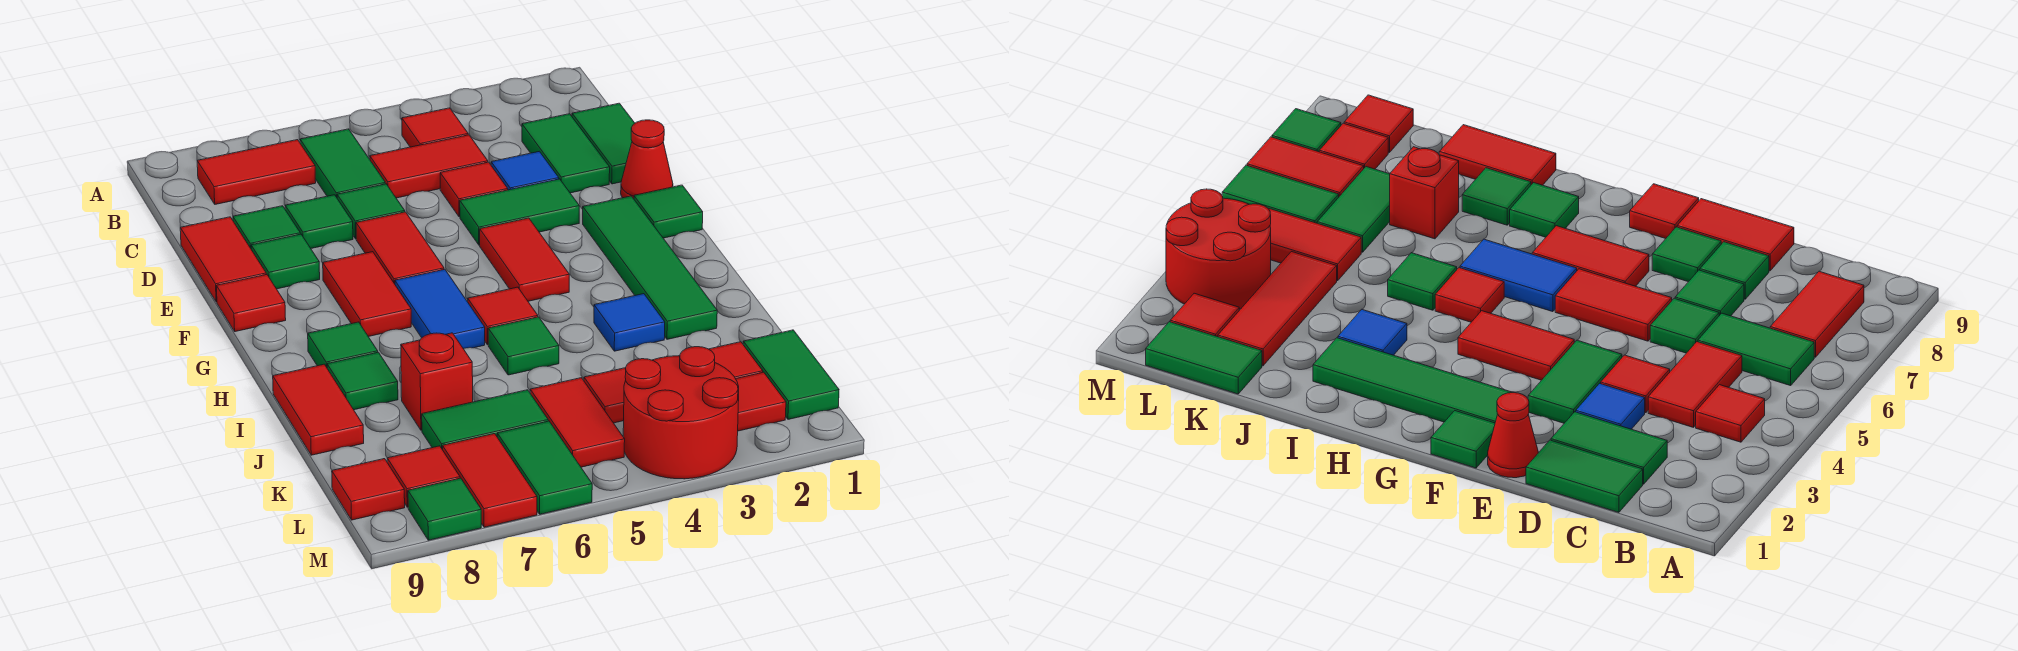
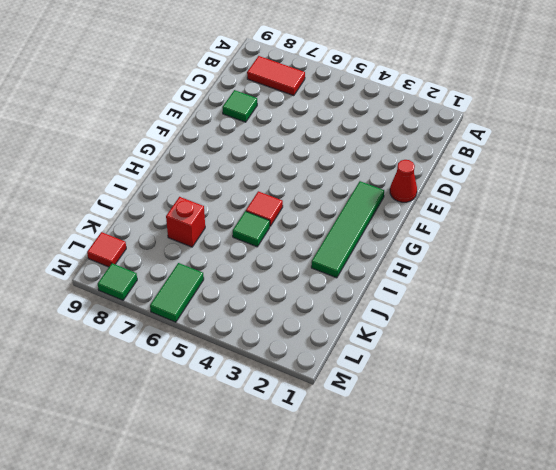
none -> red 1x1 tile [402,108,468,147]
none -> green 1x2 tile [300,129,385,197]
none -> green 1x2 tile [572,103,635,184]
none -> green 1x2 tile [522,114,610,193]

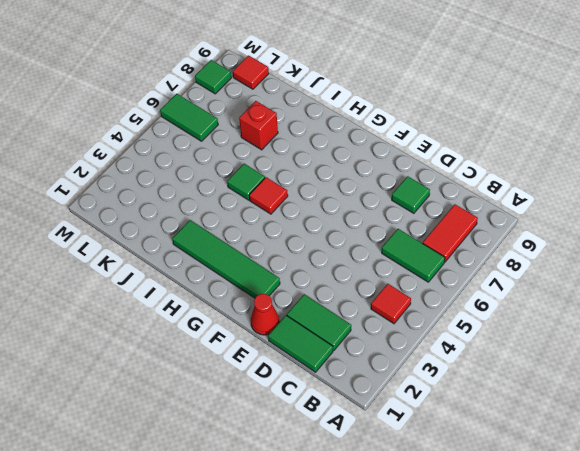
none -> red 1x2 tile [370,135,488,198]
none -> blue 1x1 tile [491,151,559,190]
none -> red 1x1 tile [440,162,508,217]
none -> green 1x1 tile [337,184,405,239]

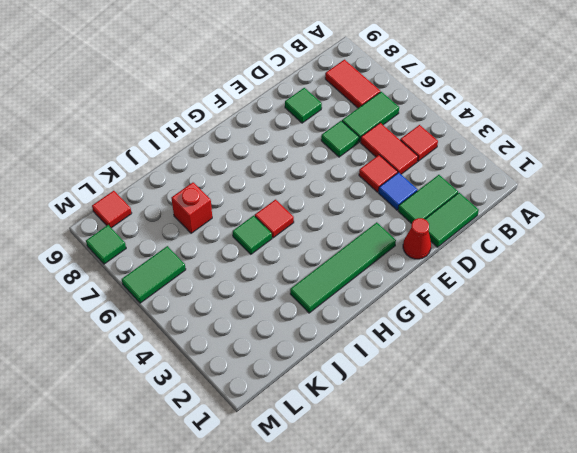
none -> green 1x1 tile [285,195,353,248]
none -> red 1x2 tile [180,217,266,302]
none -> green 1x2 tile [460,179,579,245]
none -> red 1x2 tile [356,212,444,284]

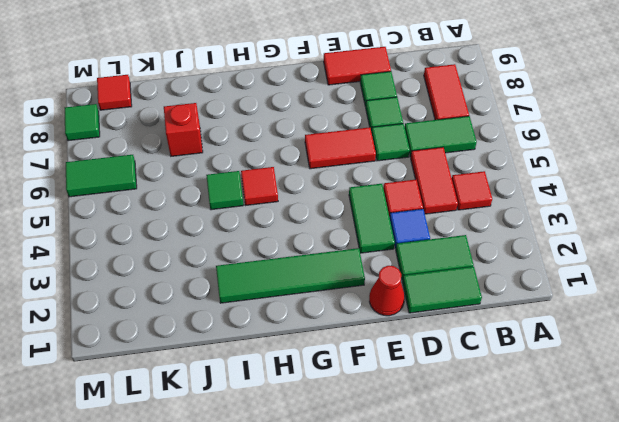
none -> green 1x1 tile [251,234,320,289]
none -> green 1x1 tile [634,185,703,238]
none -> red 1x2 tile [480,218,569,301]
none -> red 1x2 tile [323,252,411,337]

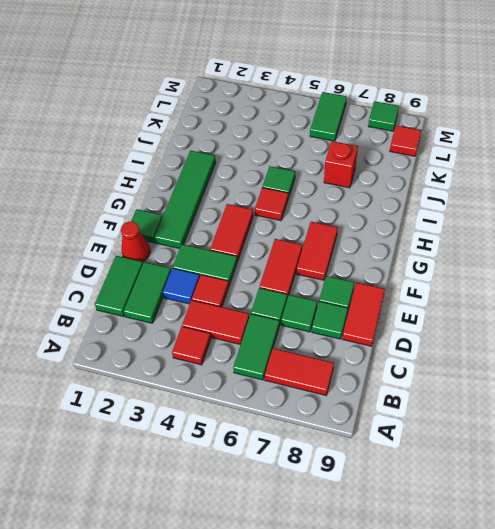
none -> red 1x1 tile [216,274,286,332]
none -> blue 1x2 tile [395,269,485,349]
none -> green 1x1 tile [308,322,378,367]
none -> blue 1x1 tile [594,294,665,351]

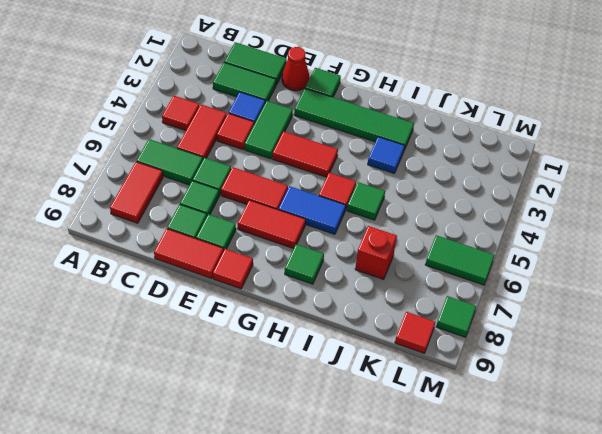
none -> green 1x1 tile [327,352,398,410]
none -> red 1x2 tile [273,364,364,455]
none -> green 1x2 tile [743,330,839,419]
none -> red 1x3 tile [584,342,763,423]

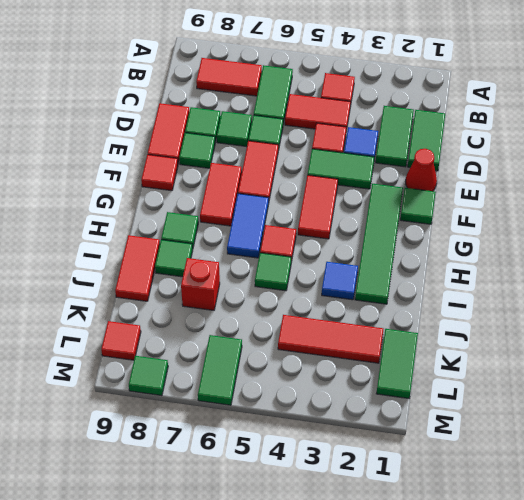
none -> red 1x2 tile [530,378,625,467]
none -> green 1x2 tile [422,390,548,450]
none -> red 1x1 tile [736,372,786,431]
none -> red 2x2 round brick [623,347,739,479]

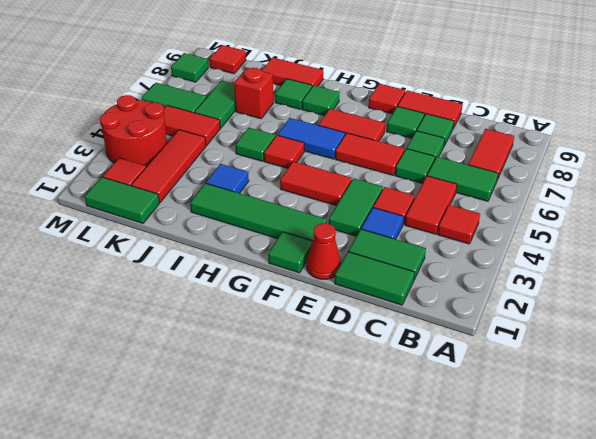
none -> red 1x2 tile [443,434,537,527]
none -> red 1x1 tile [387,446,460,507]

